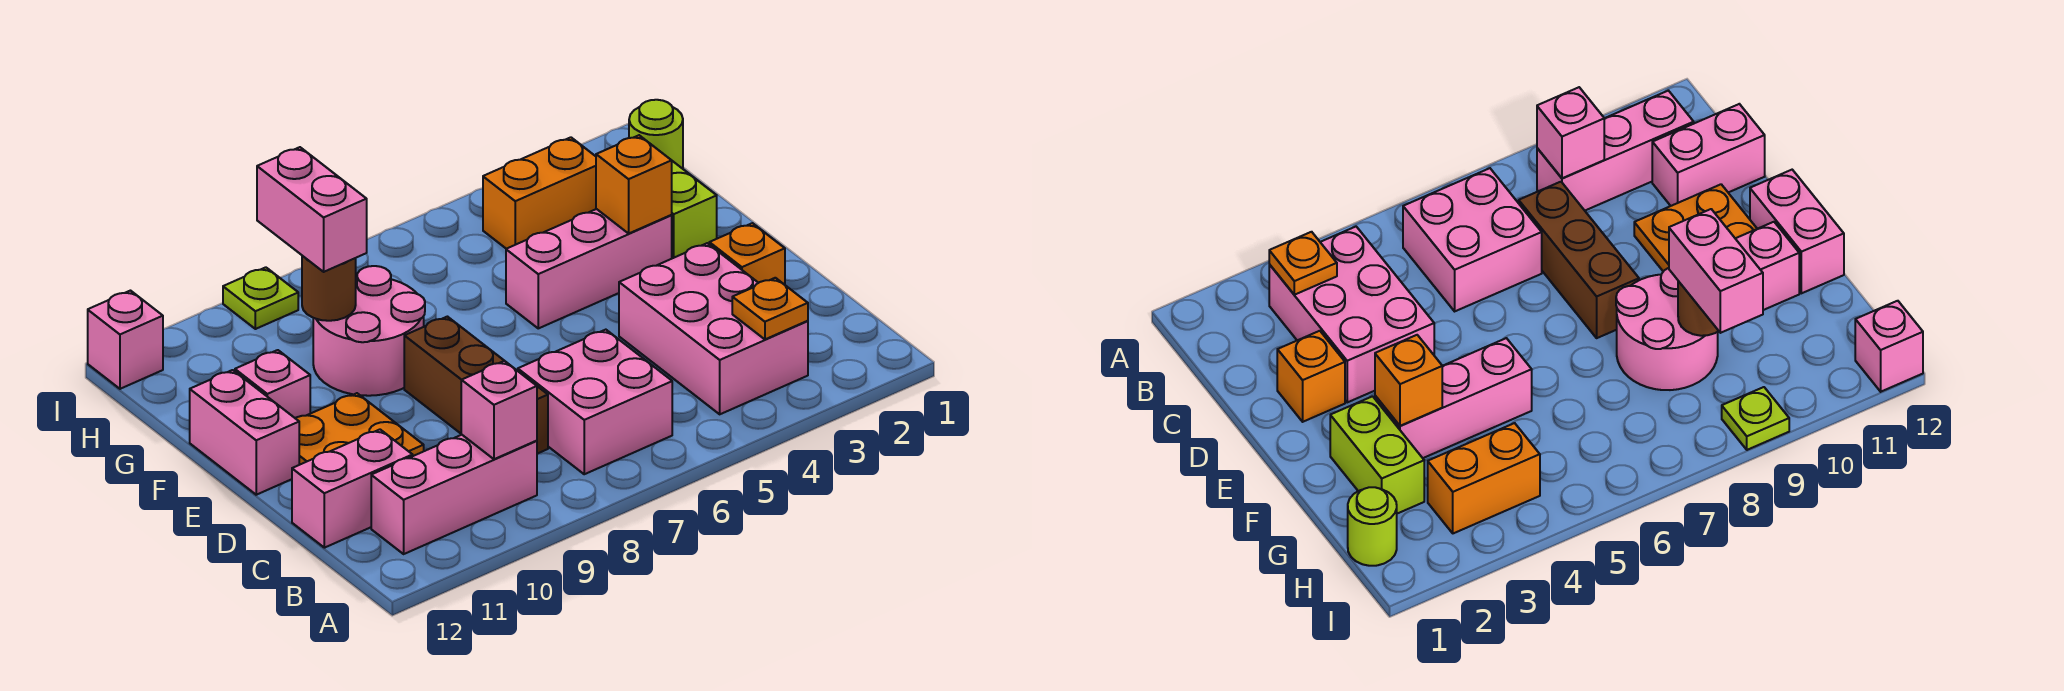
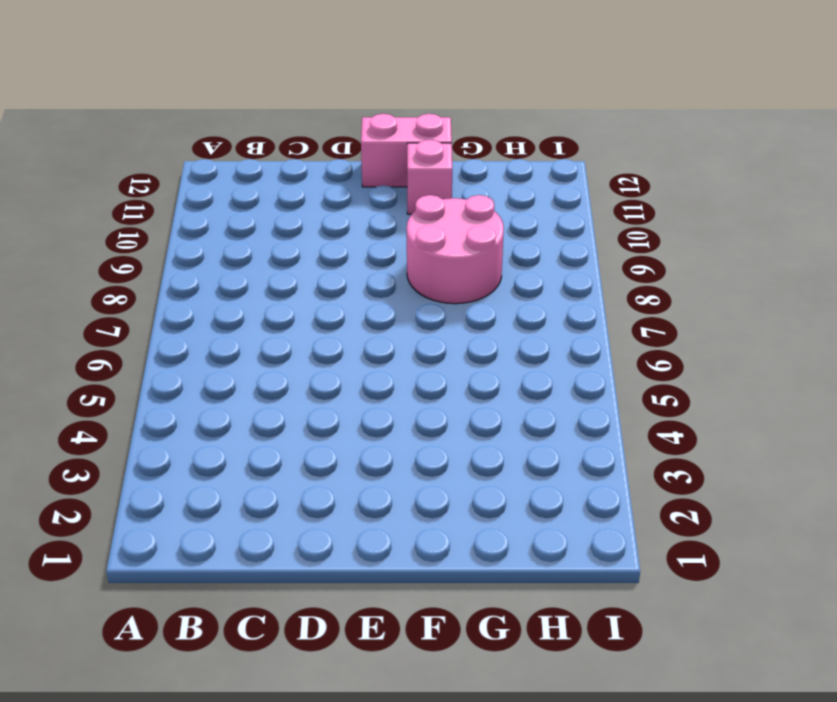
none -> pink 2x3 brick [619,243,808,414]
none -> pink 2x2 brick [518,330,672,474]
none -> pink 1x3 brick [371,435,537,554]

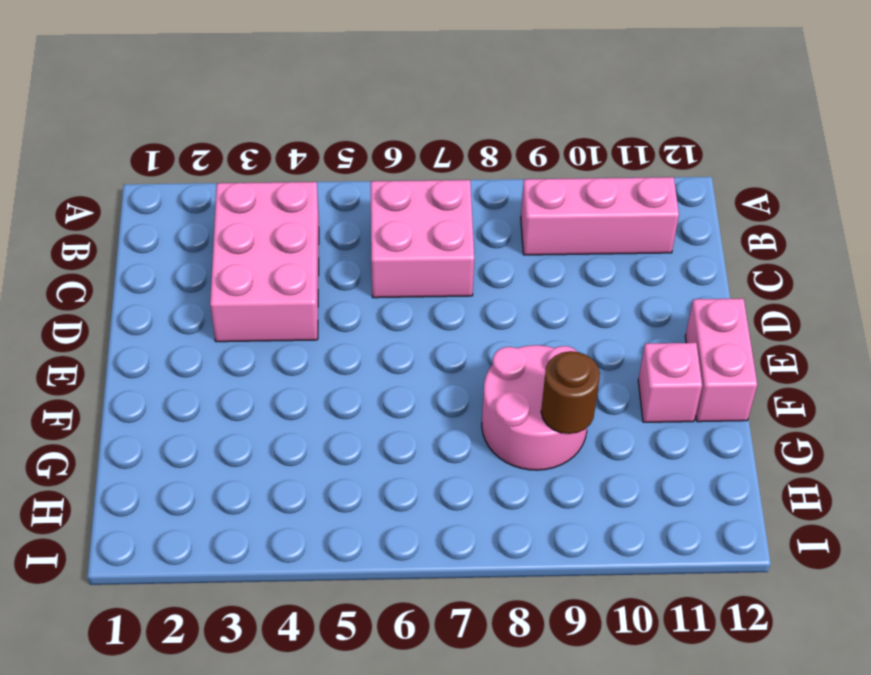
none -> brown 1x3 brick [404,317,548,454]
none -> pink 1x2 brick [292,430,413,548]
none -> orange 1x1 brick [709,223,785,285]

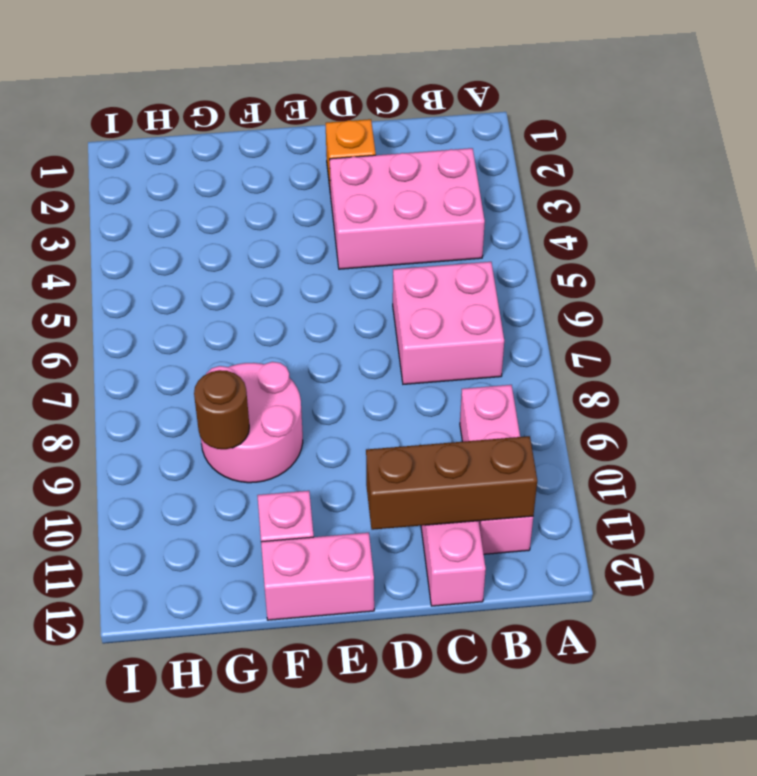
brown 1x3 brick [366,436,537,530] -> brown 1x3 brick moved to [404,317,548,454]
none -> orange 2x2 plate [295,393,424,465]
none -> lime 1x2 brick [672,161,717,258]
none -> pink 1x3 brick [506,209,672,328]

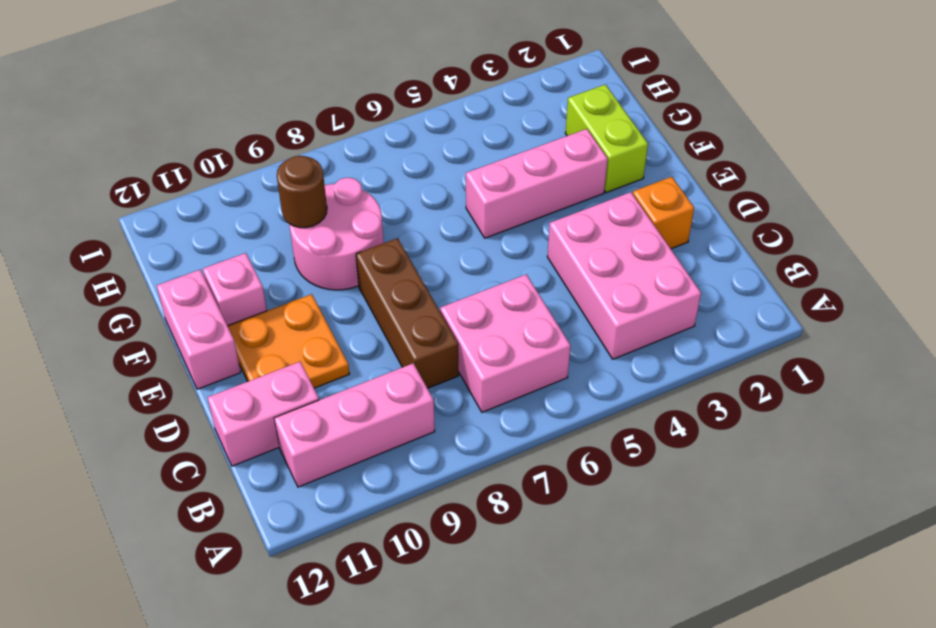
none -> lime 1x1 round brick [629,100,683,169]
none -> orange 1x2 brick [483,137,596,249]
none -> lime 1x1 plate [223,267,298,329]

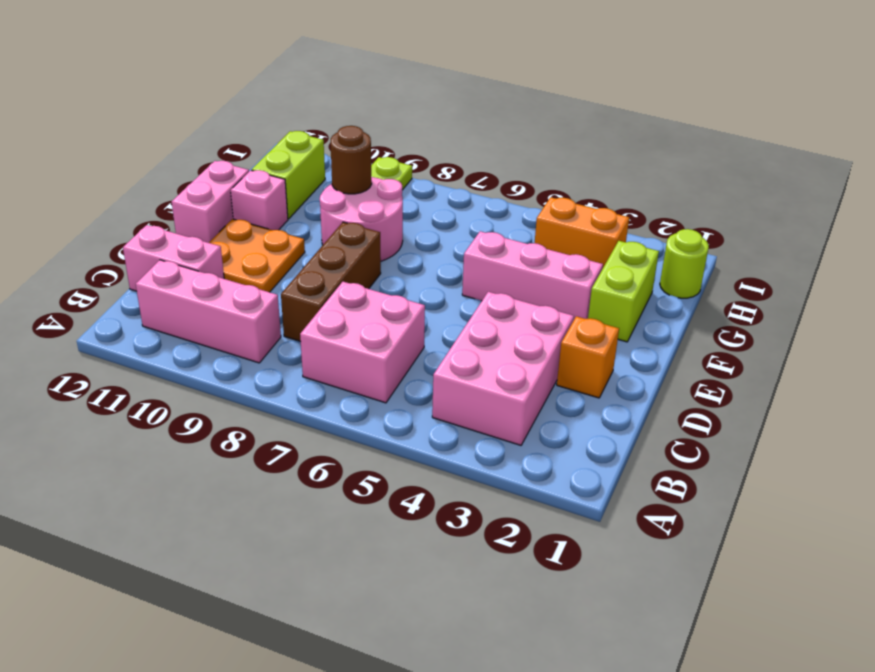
lime 1x2 brick [252,131,325,219] -> none
none -> pink 1x1 brick [88,291,163,389]
none -> orange 1x1 plate [732,278,808,339]
none -> pink 1x1 brick [461,361,537,459]

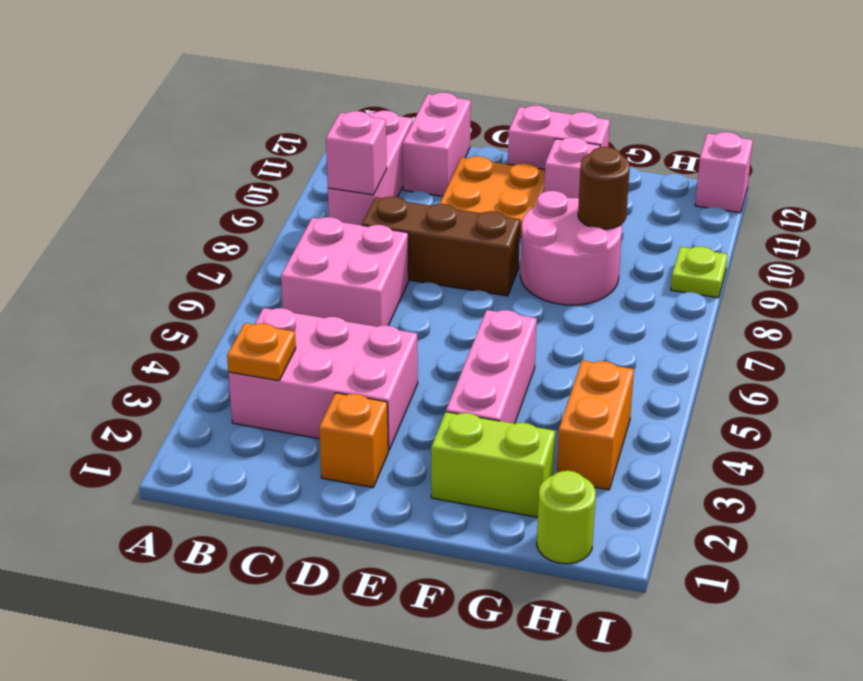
none -> orange 1x1 brick [596,135,672,233]
none -> pink 1x2 brick [257,147,367,272]

